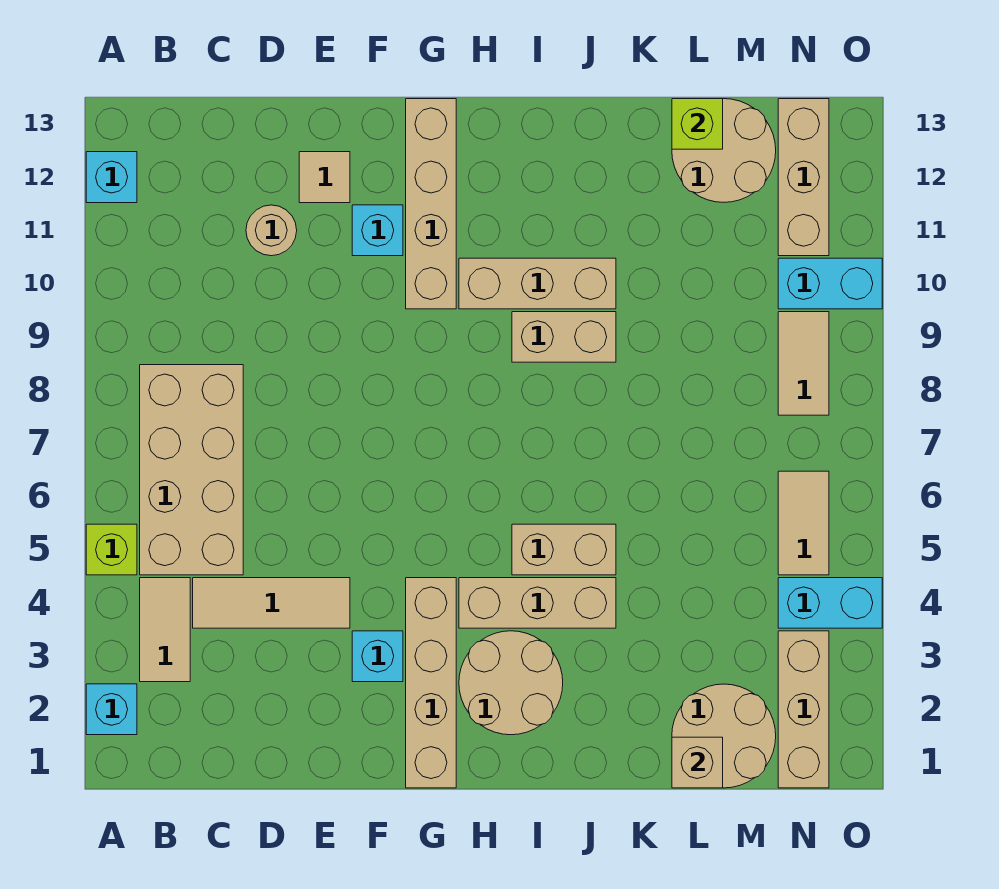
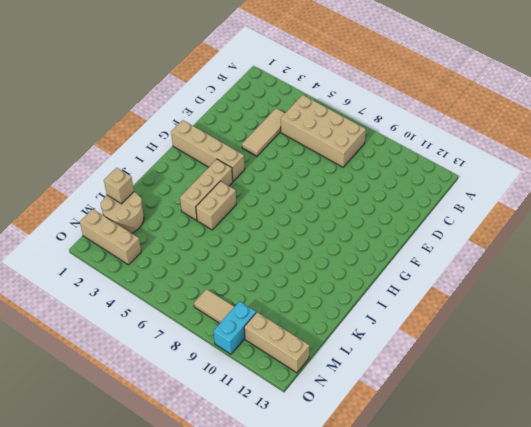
none -> cyan 1x1 brick [86,684,137,735]
none -> lime 1x1 brick [86,524,137,575]
none -> cyan 1x1 brick [86,152,137,203]

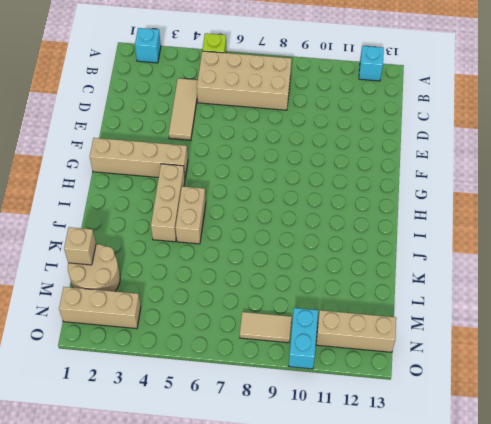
none -> tan 1x2 tile [140,578,190,682]
none -> tan 1x1 round brick [246,205,297,256]
none -> tan 1x1 tile [299,152,350,203]

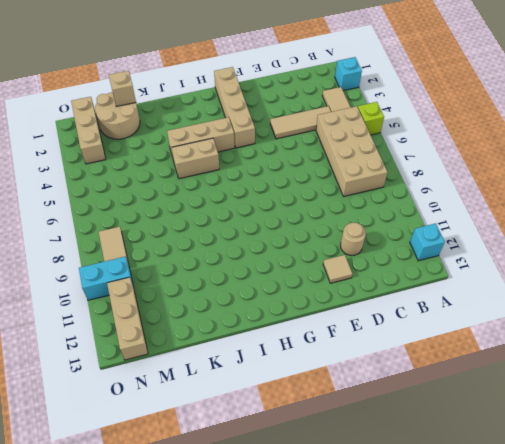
none -> cyan 1x1 brick [352,631,403,682]
none -> cyan 1x1 brick [352,205,403,256]
none -> tan 1x4 brick [406,99,456,309]

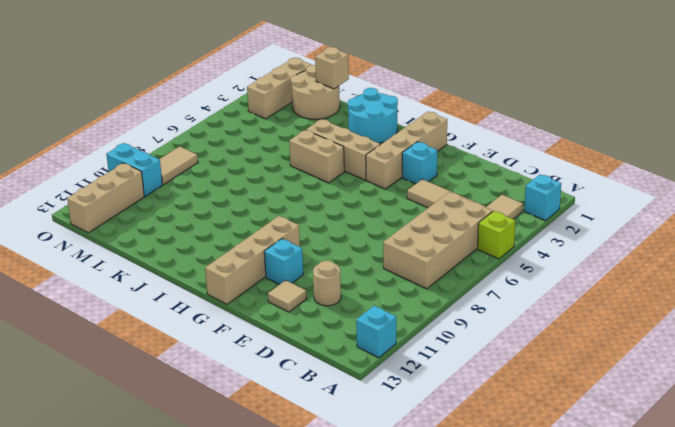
cyan 2x2 round brick [348,88,398,143] -> tan 2x2 round brick [459,631,563,735]
none -> tan 1x3 brick [459,258,616,309]
none -> tan 1x2 brick [512,312,616,362]
none -> tan 2x2 round brick [672,99,776,202]

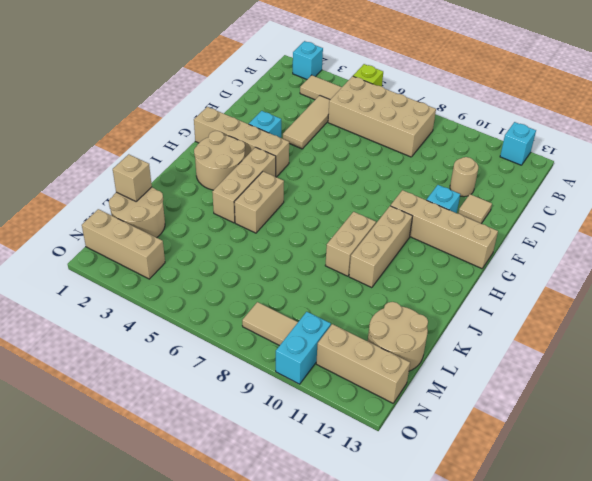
none -> cyan 1x2 brick [778,578,882,628]
none -> tan 1x2 tile [778,471,829,575]
none -> lime 1x1 brick [672,99,723,149]

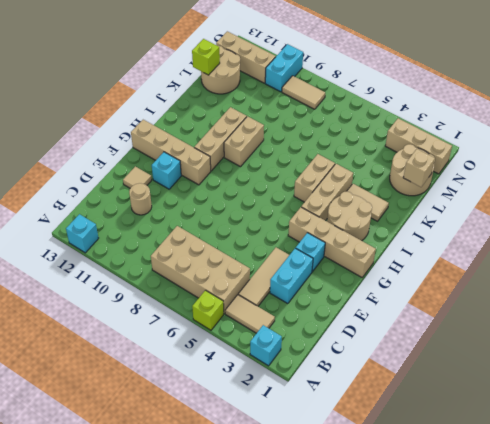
cyan 1x2 brick [270,248,313,304] -> cyan 1x2 brick moved to [778,578,882,628]
tan 1x2 tile [347,184,389,221] -> tan 1x2 tile moved to [778,471,829,575]

